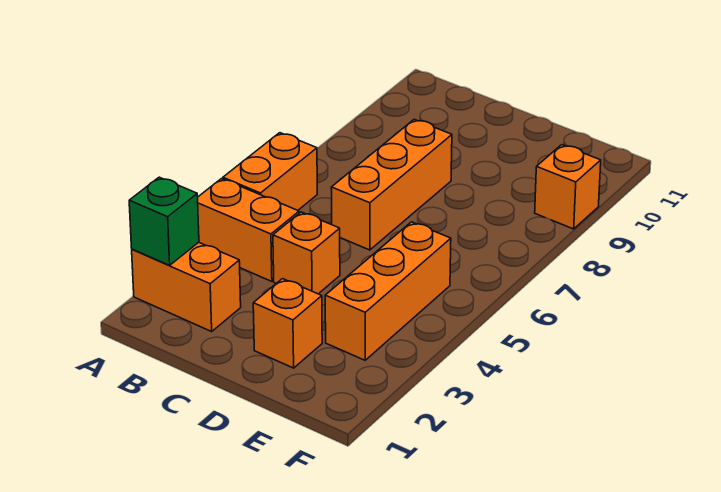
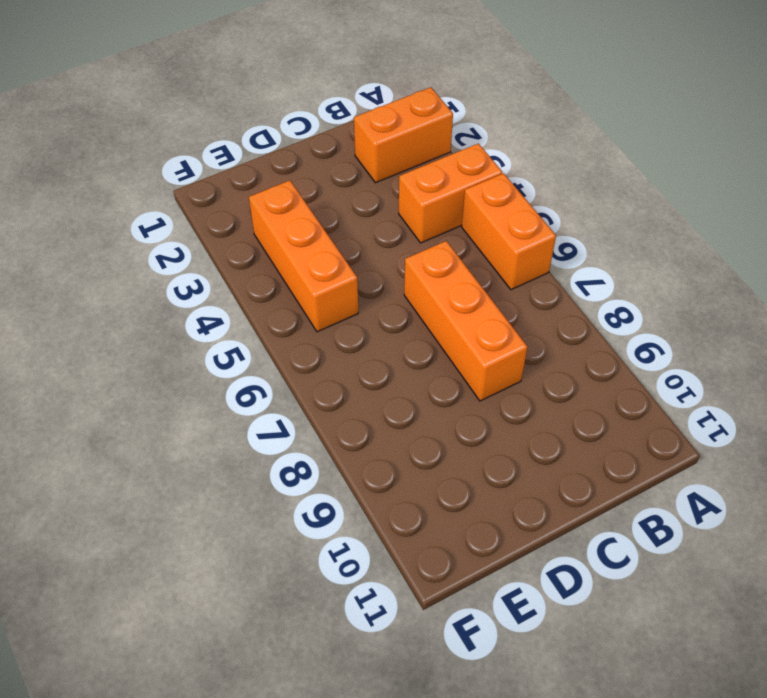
none -> orange 1x1 brick [273,212,340,294]
none -> orange 1x1 brick [253,279,322,368]

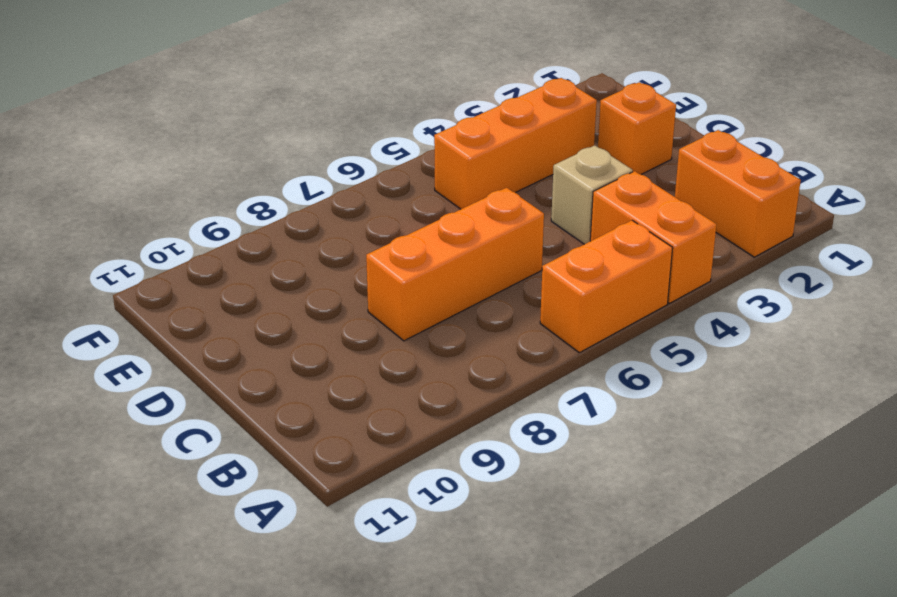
tan 1x1 brick [551,146,633,244] -> orange 1x1 brick [273,212,340,294]
none -> orange 1x1 brick [535,145,601,229]
none -> green 1x1 brick [129,177,199,265]

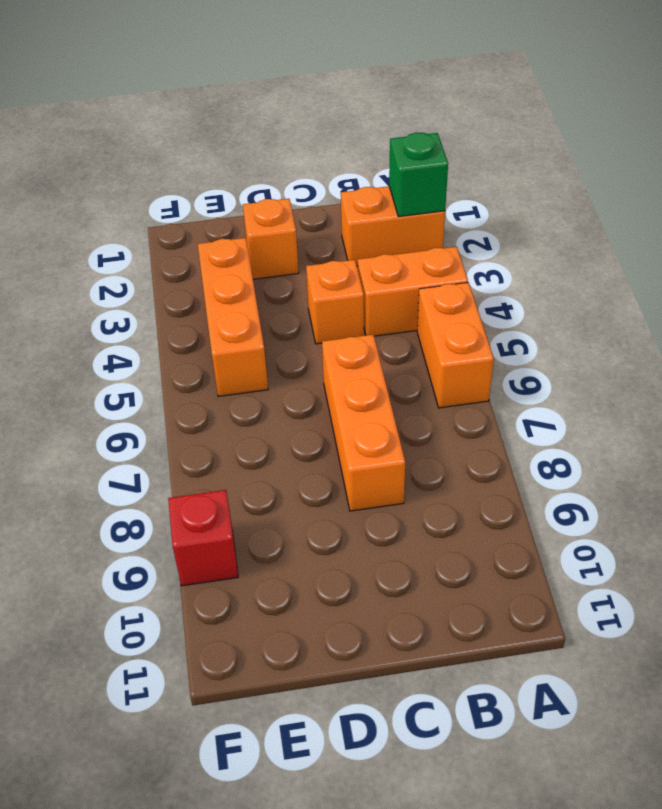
red 1x1 brick [168,490,238,586] -> orange 1x1 brick [535,145,601,229]

